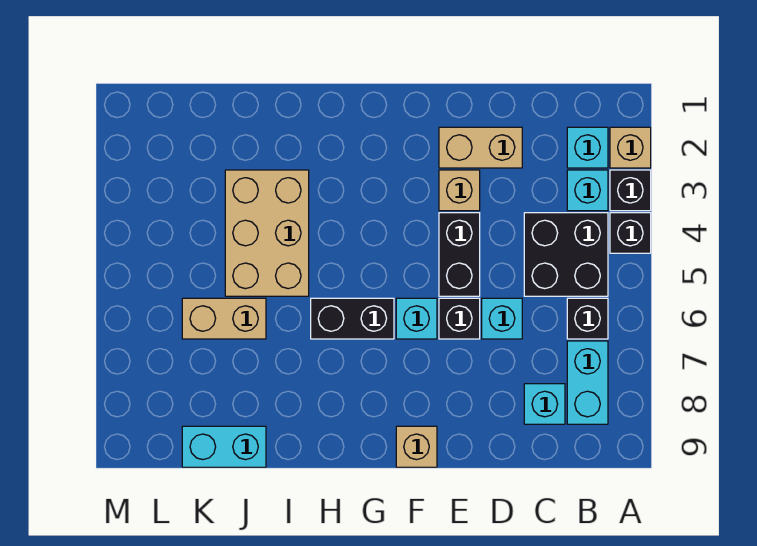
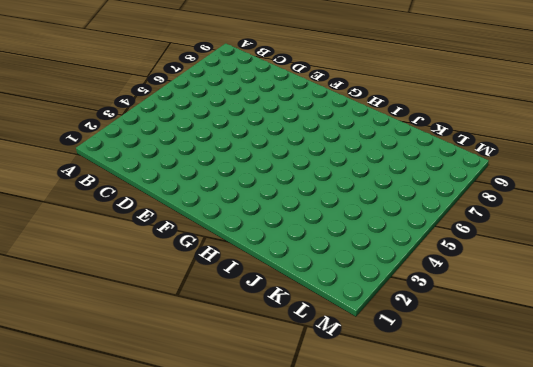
none -> tan 1x1 brick [610,127,651,168]
none -> black 1x1 brick [610,170,651,211]
none -> black 1x1 brick [610,213,651,253]

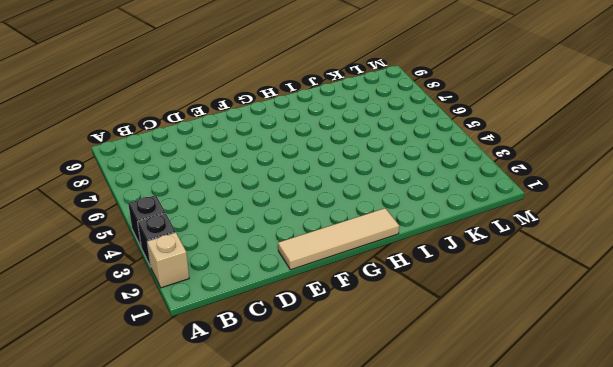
tan 1x4 tile [278,208,399,270] -> none
none -> cyan 1x1 brick [567,127,608,168]
none -> cyan 1x1 brick [567,170,608,211]
none -> black 2x2 brick [524,213,608,296]

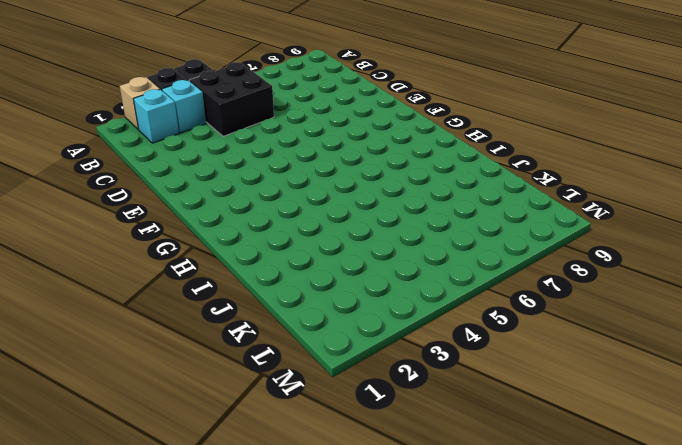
none -> black 1x1 brick [567,298,608,339]
none -> cyan 1x2 brick [567,341,608,424]
none -> cyan 1x1 brick [524,384,565,424]

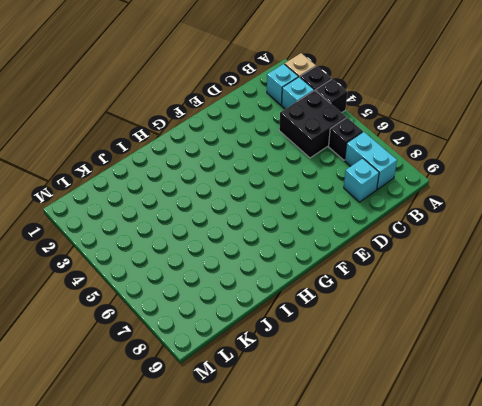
none -> tan 1x2 brick [439,127,522,168]
none -> cyan 1x1 brick [482,298,522,339]
none -> tan 1x1 brick [439,170,480,211]

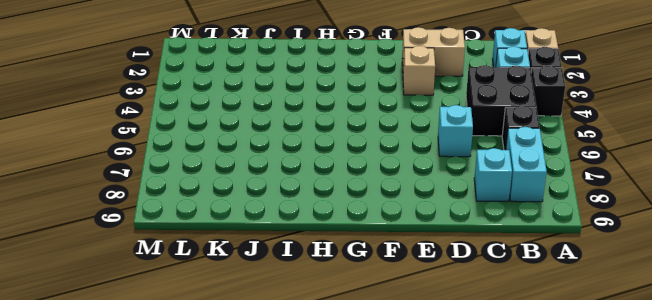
none -> black 1x2 brick [439,213,480,296]
none -> black 1x1 brick [439,298,480,339]
none -> cyan 1x1 brick [396,298,437,339]

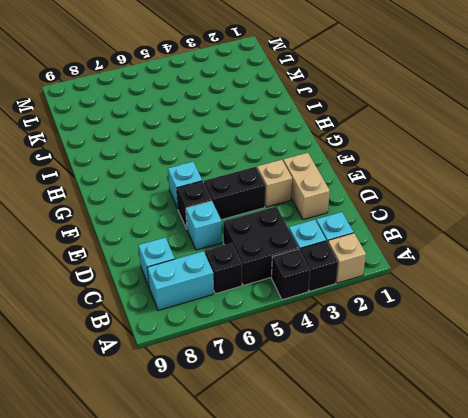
none -> tan 1x1 brick [396,426,437,467]
none -> black 1x2 brick [311,298,394,339]
none -> tan 2x3 brick [225,170,309,296]

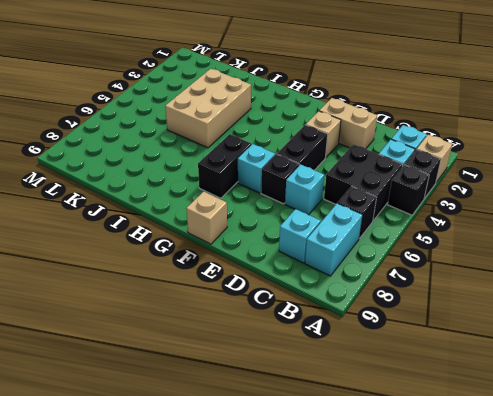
black 1x2 brick [198,134,252,198] -> black 1x2 brick turned to [311,298,394,339]
none -> tan 1x2 brick [182,298,266,339]
none -> cyan 1x2 brick [182,426,266,467]

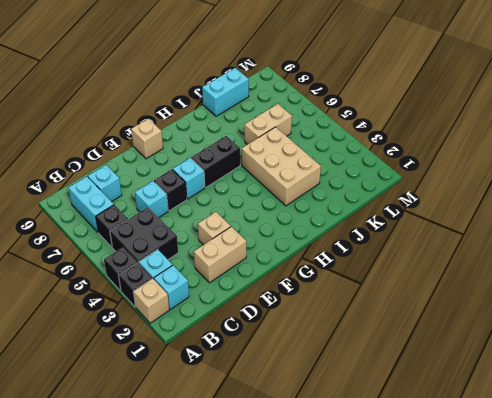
none -> black 1x2 brick [439,213,480,296]

